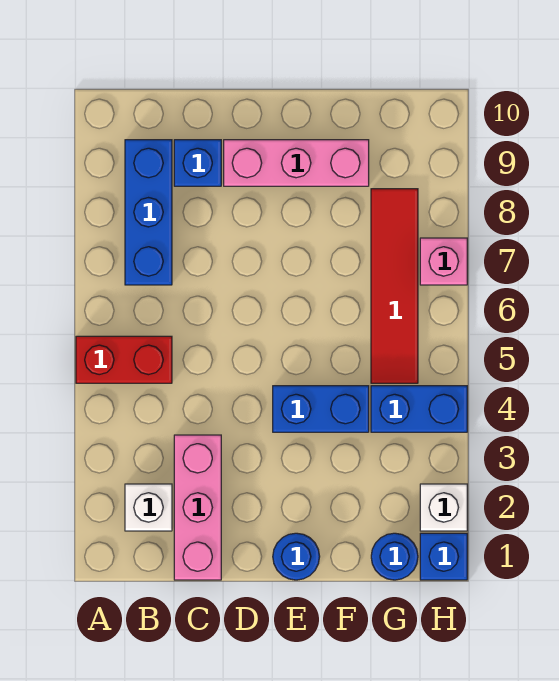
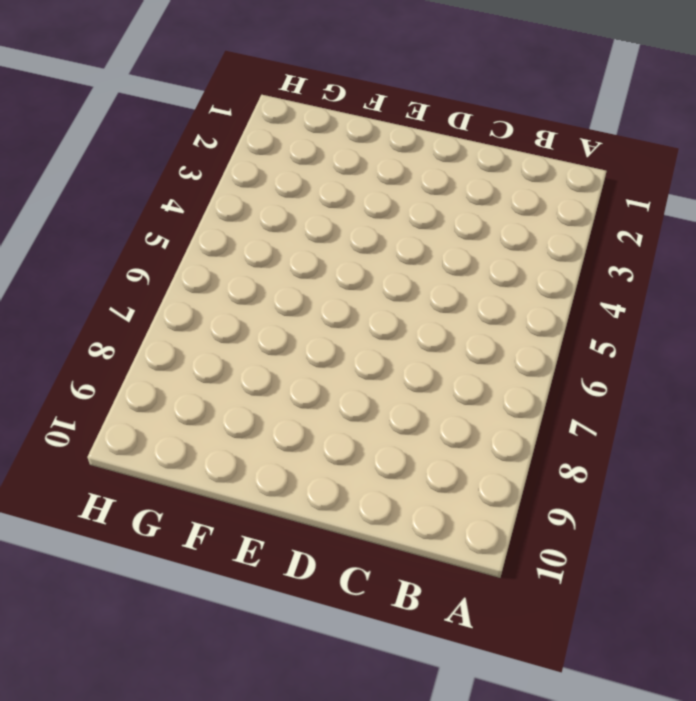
none -> red 1x2 brick [76,336,172,383]
none -> white 1x1 brick [125,484,172,531]
none -> blue 1x3 brick [125,140,172,285]

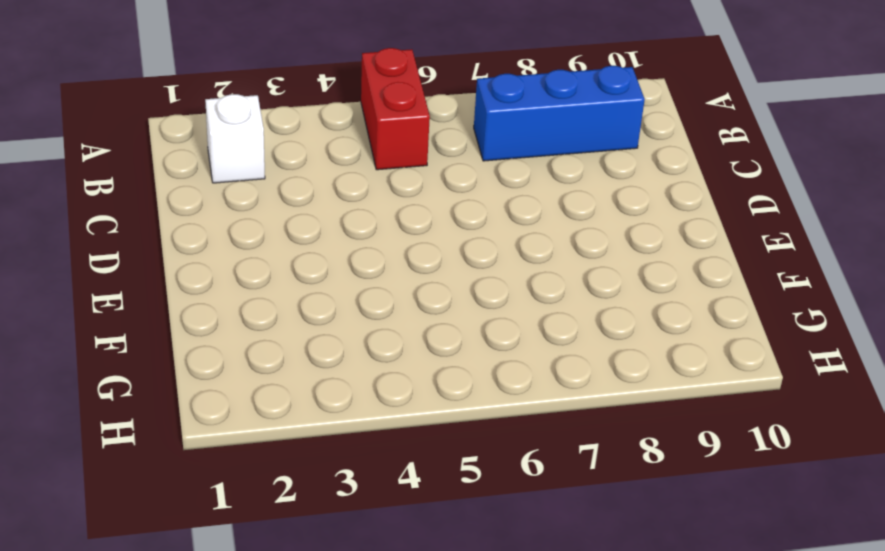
none -> pink 1x3 brick [174,435,221,580]
none -> blue 1x1 brick [174,140,221,186]
none -> pink 1x3 brick [224,140,369,186]

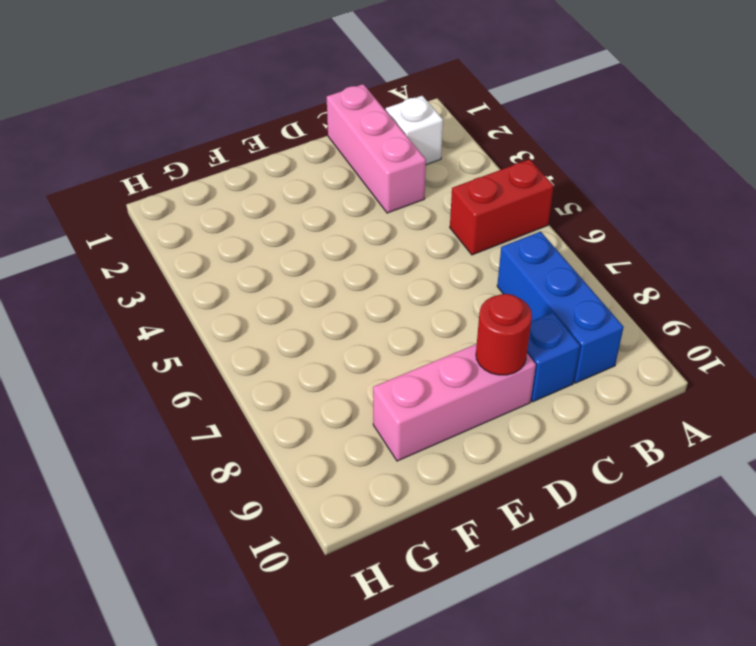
red 1x1 round brick [476,294,532,375] -> none
none -> blue 1x1 round brick [273,533,320,580]
none -> blue 1x2 brick [273,386,369,432]
none -> blue 1x1 round brick [371,533,418,580]

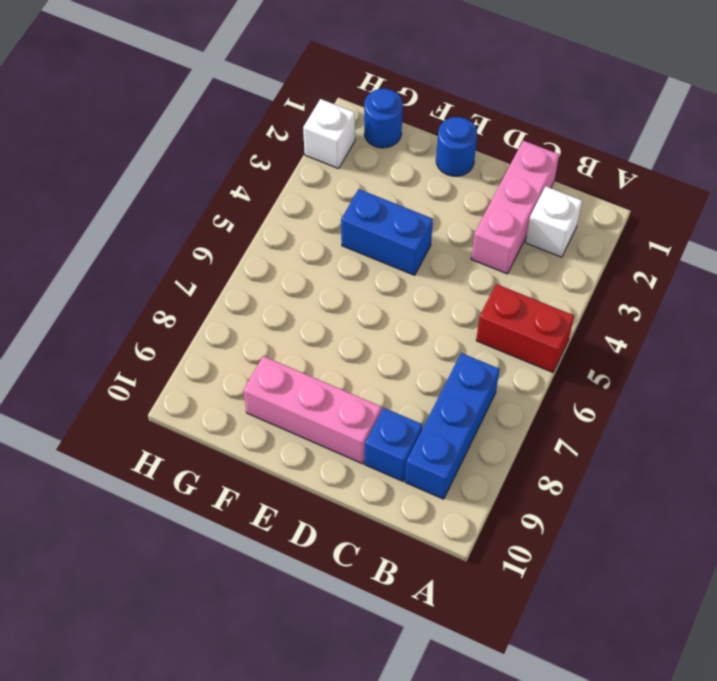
none -> blue 1x2 brick [371,386,467,432]
none -> red 1x4 tile [371,189,418,383]
none -> blue 1x1 brick [420,533,467,580]

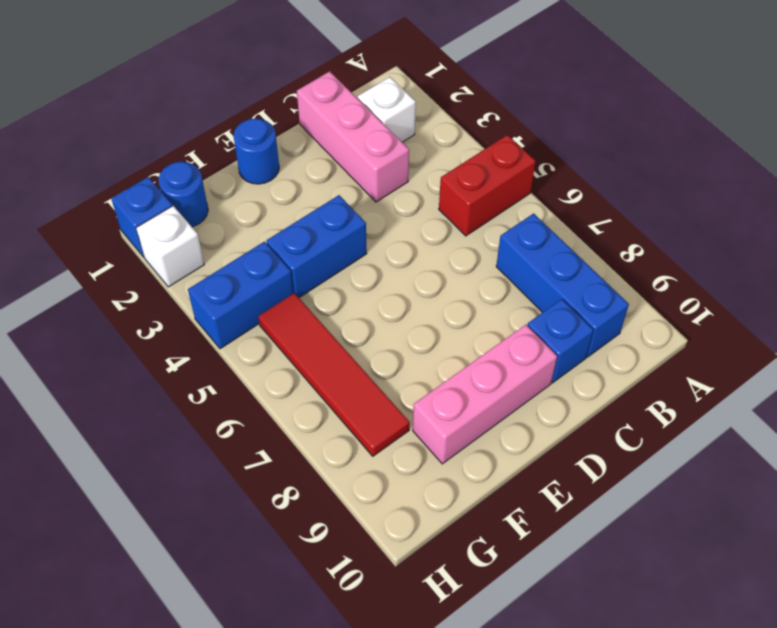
none -> pink 1x1 brick [420,238,467,285]

